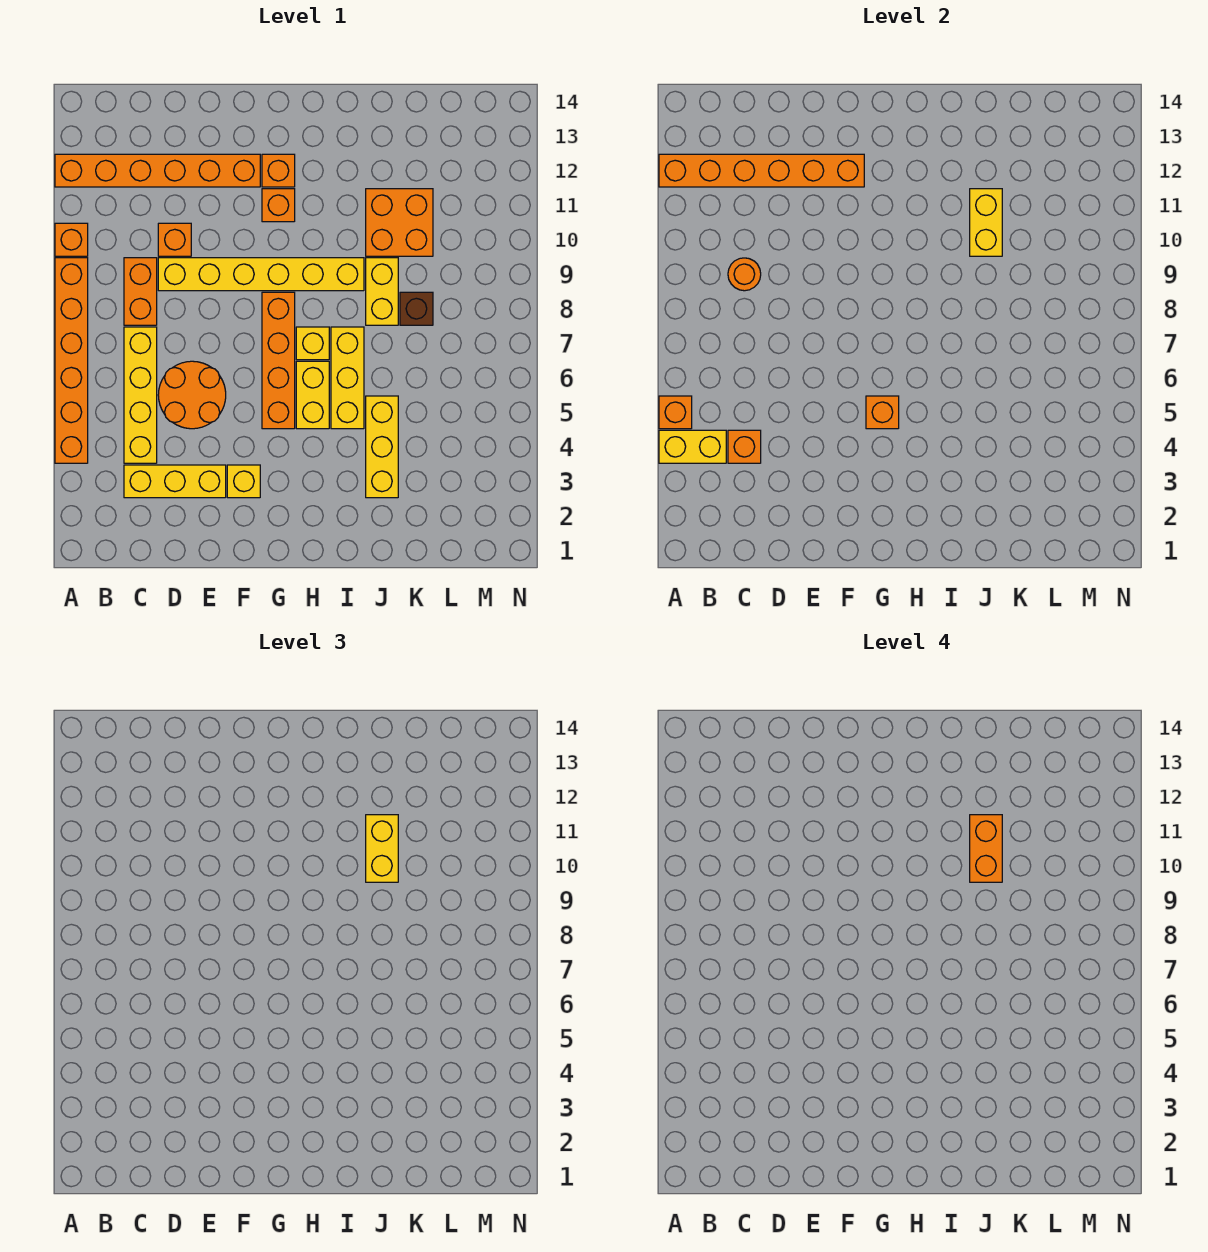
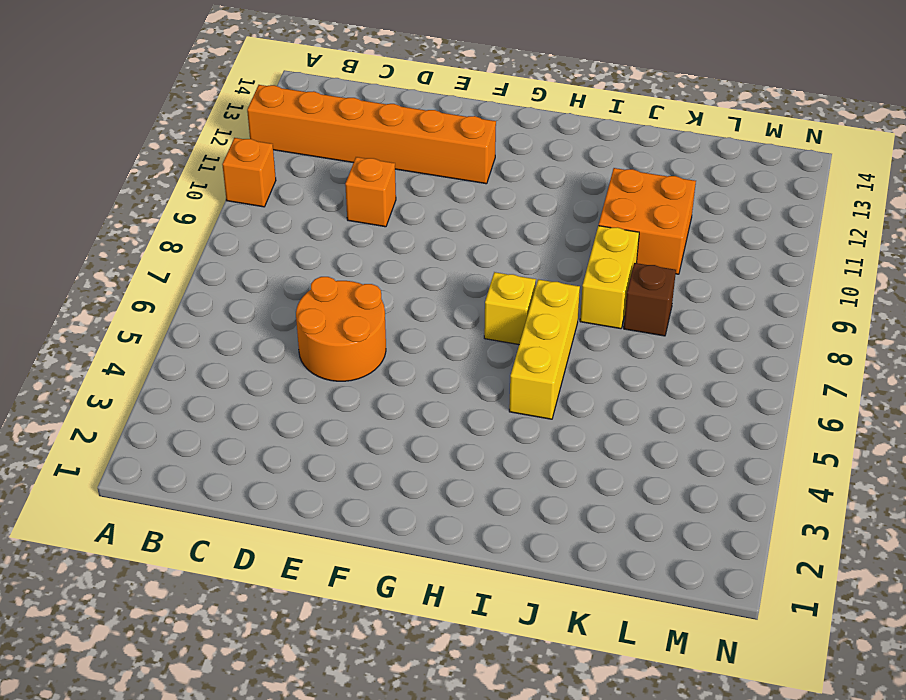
none -> orange 1x6 brick [55,258,88,463]
none -> yellow 1x3 brick [124,465,226,498]
none -> yellow 1x4 brick [124,327,157,463]

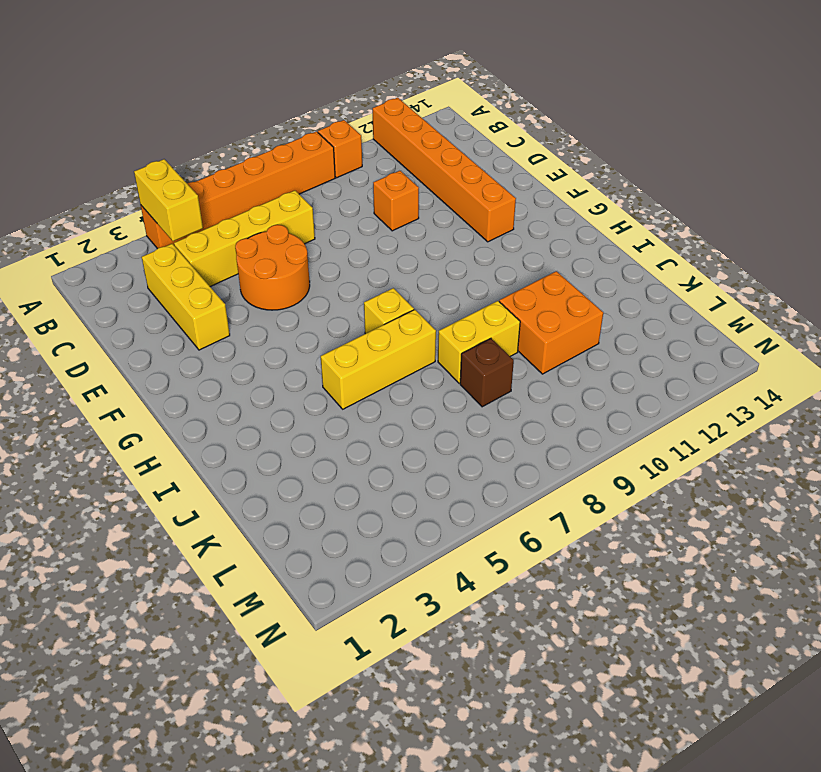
none -> orange 1x2 brick [124,258,157,325]
none -> yellow 1x6 brick [158,258,364,291]
none -> yellow 1x1 brick [227,465,260,498]

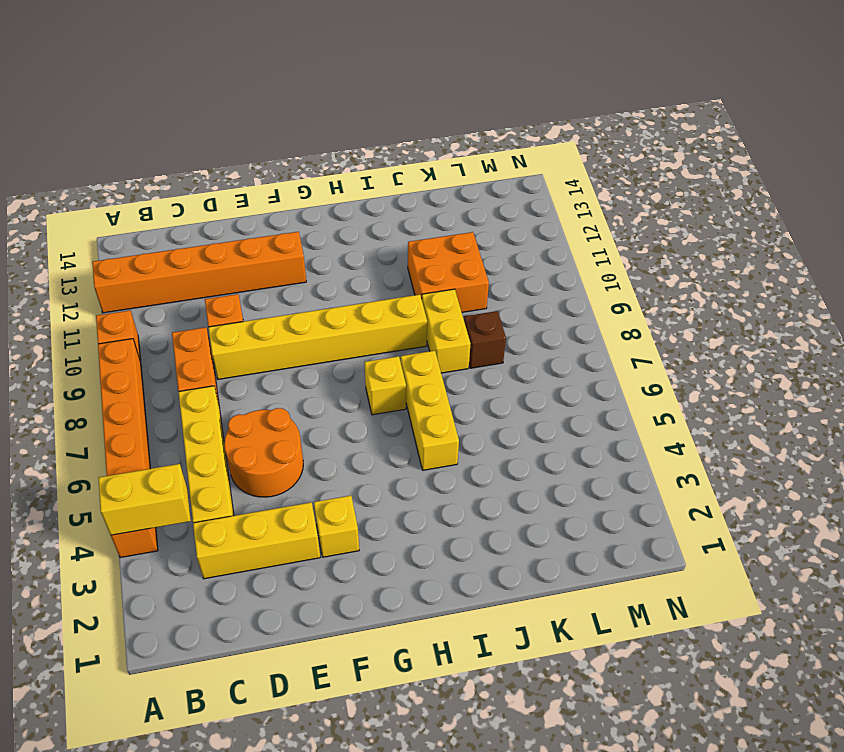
none -> orange 1x4 brick [262,292,295,429]
none -> orange 1x1 brick [262,189,295,222]
none -> orange 1x1 brick [262,154,295,187]

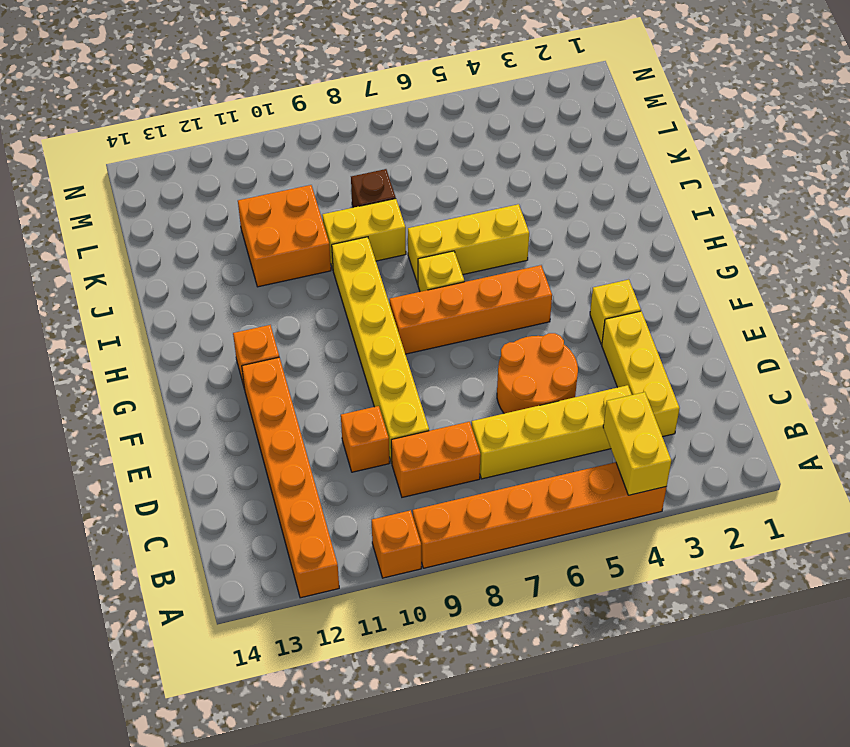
none -> orange 1x1 brick [262,189,295,222]
none -> yellow 1x2 brick [296,361,329,429]
none -> yellow 1x3 brick [366,396,398,498]

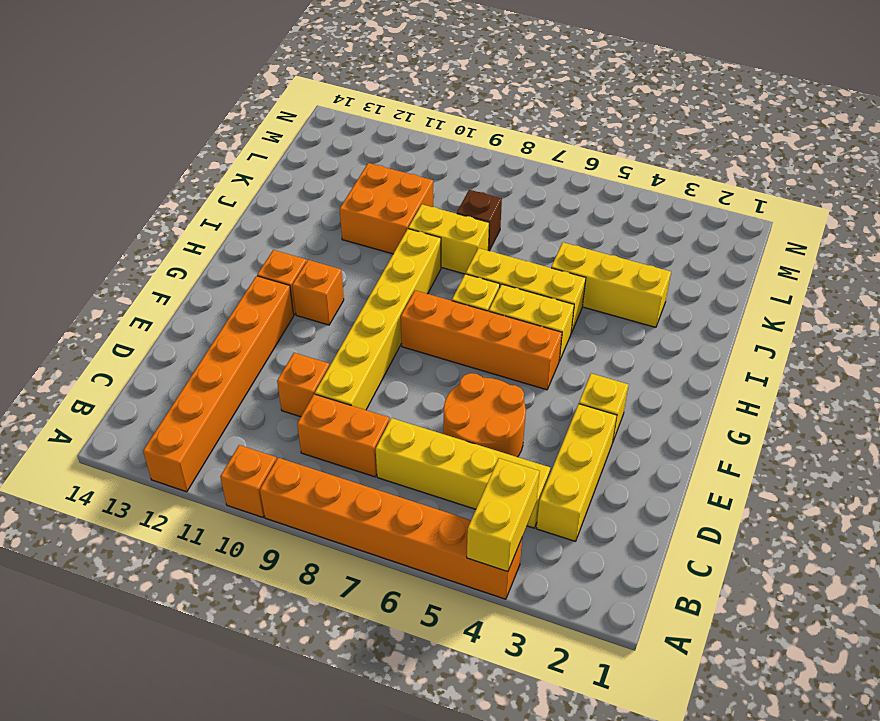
none -> orange 1x1 brick [659,396,692,429]
none -> orange 1x6 brick [659,154,864,187]
none -> orange 1x1 brick [728,430,761,463]

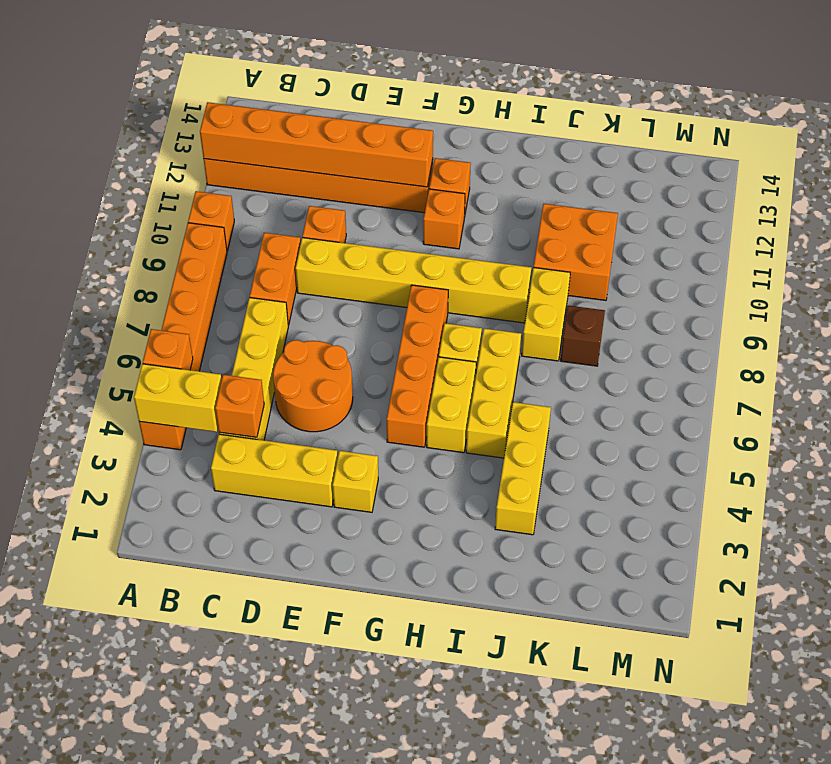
none -> orange 1x1 round brick [728,258,761,291]
none -> orange 1x1 brick [866,396,899,429]
none -> yellow 1x2 brick [970,189,1002,256]

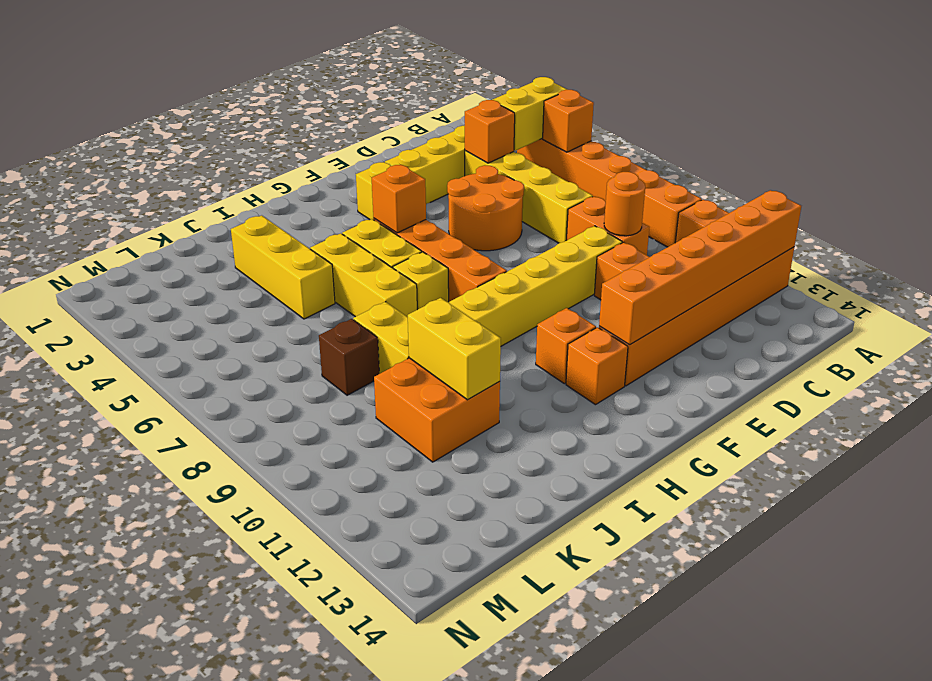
none -> yellow 1x2 brick [366,815,398,882]
none -> orange 1x2 brick [970,815,1002,882]

